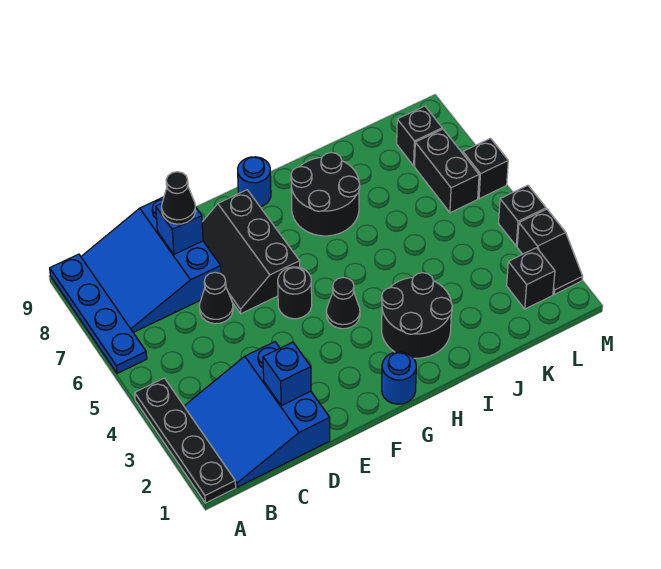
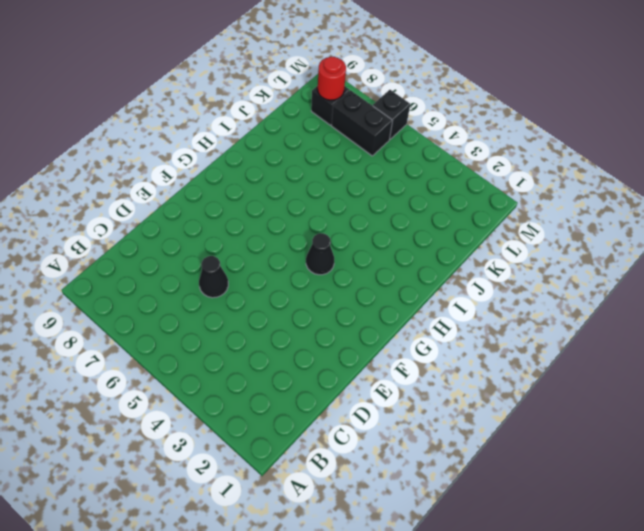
red 1x1 round brick [318,57,346,100] -> none
none -> black 1x4 plate [135,378,236,503]
none -> blue 1x4 plate [50,254,147,373]
none -> blue 3x3 slope [184,342,330,487]

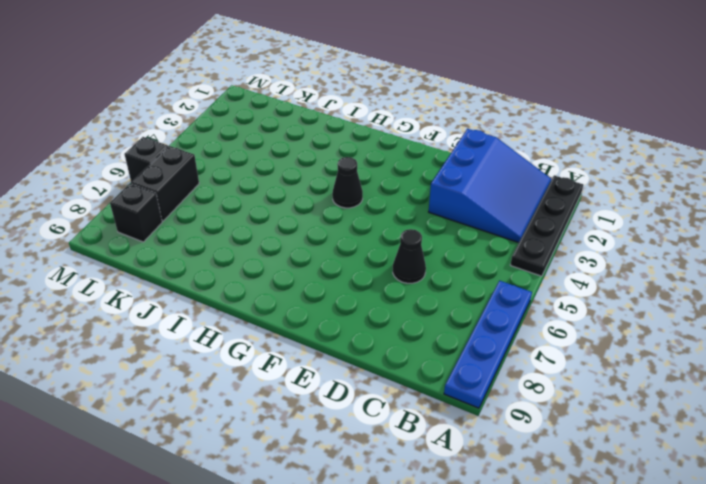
none -> blue 3x3 slope [81,197,221,332]
none -> black 2x3 slope [202,190,300,314]
none -> black 1x1 round brick [278,267,312,319]

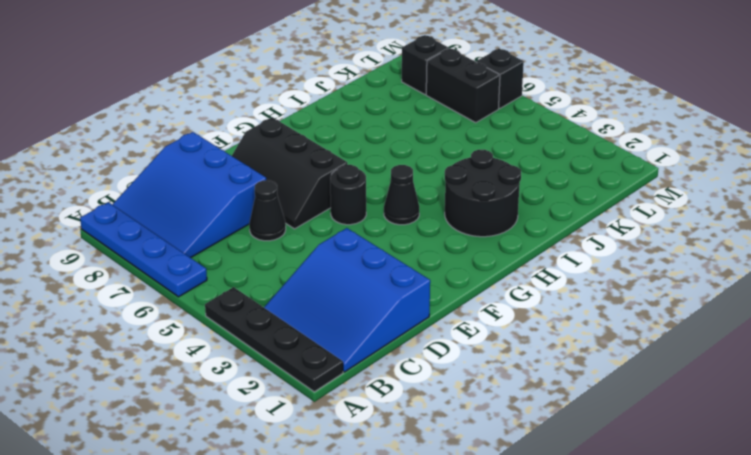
none -> blue 1x1 round brick [382,352,416,404]
none -> blue 1x1 round brick [238,157,271,207]
none -> black 2x2 round brick [291,152,360,236]

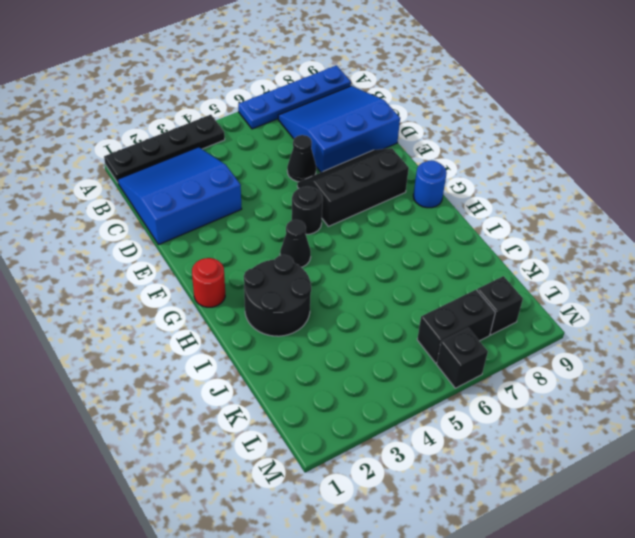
red 1x1 round brick [192,258,225,307] -> blue 1x1 round brick [382,352,416,404]
none -> black 2x2 round brick [291,152,360,236]
none -> black 1x1 brick [507,248,555,309]
none -> black 1x2 slope [517,209,583,294]

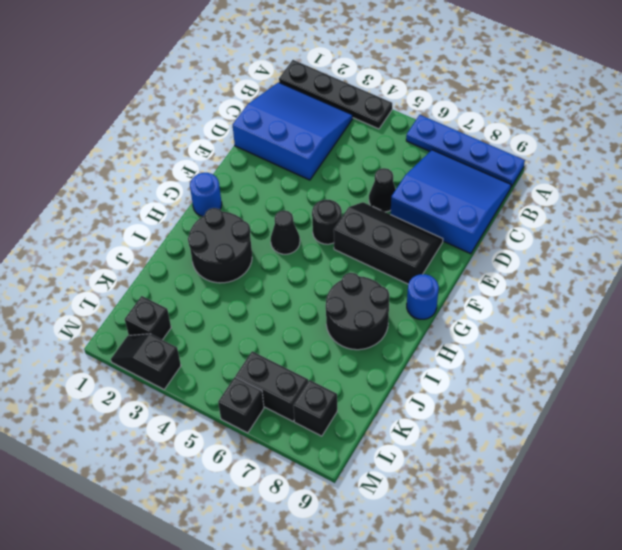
none -> black 1x1 brick [499,185,546,246]
none -> blue 1x1 brick [263,342,311,406]
none -> blue 1x1 brick [156,204,203,254]

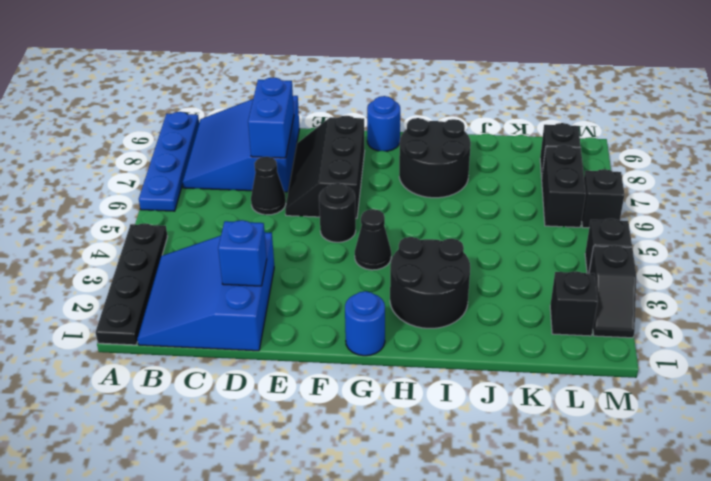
blue 1x2 brick [248,77,294,158] -> blue 1x1 brick [156,204,203,254]
none -> black 1x1 cone [162,172,196,224]

